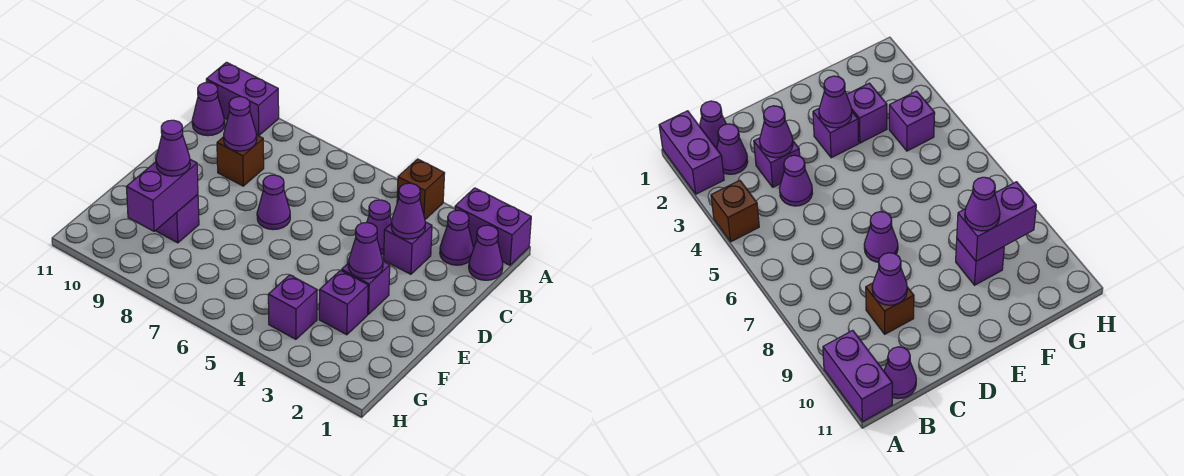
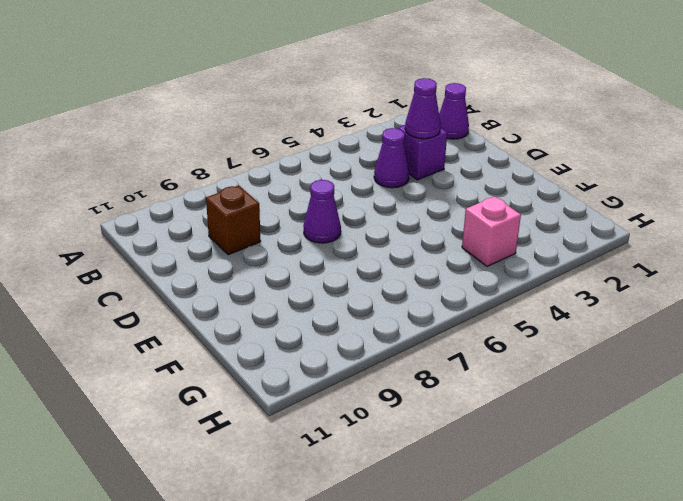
pink 1x1 brick [462,197,521,266] -> purple 1x1 brick [268,275,317,339]
none -> purple 1x2 brick [455,188,531,265]
none -> brown 1x1 brick [397,159,445,219]
none -> purple 1x2 brick [206,62,279,136]

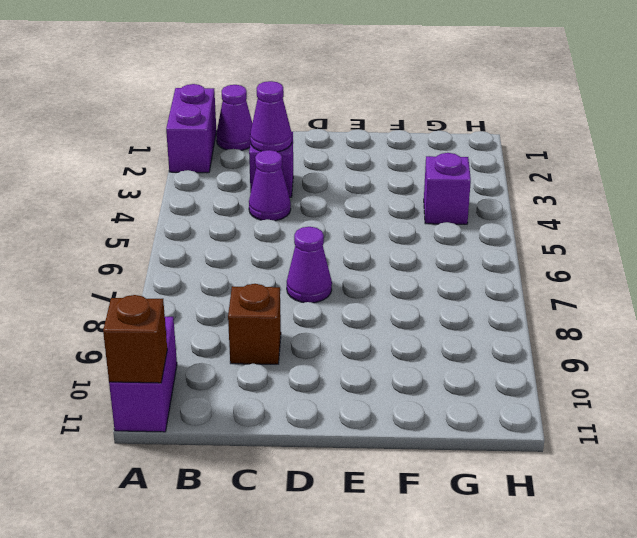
brown 1x1 brick [103,295,167,383] -> brown 1x1 brick moved to [397,159,445,219]
none -> purple 1x1 cone [440,210,474,265]
none -> purple 1x1 cone [192,83,225,136]
none -> purple 1x1 brick [342,262,390,314]

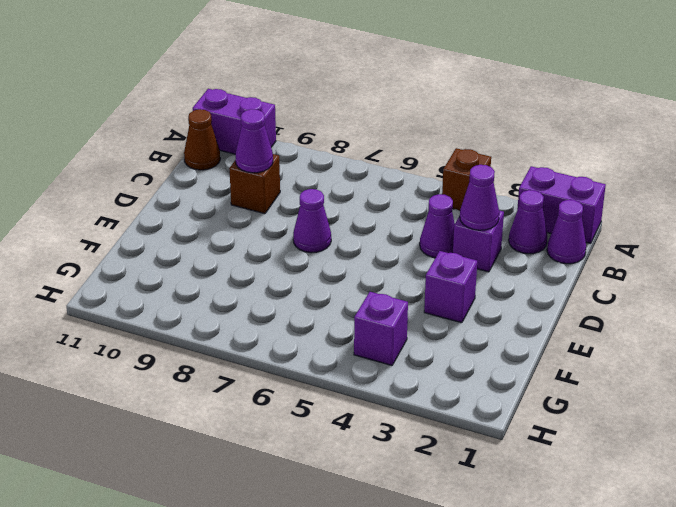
brown 1x1 cone [184,109,220,170] -> purple 1x1 cone [192,83,225,136]
none -> purple 1x1 brick [319,270,368,335]
none -> purple 1x1 brick [156,195,199,243]
none -> purple 1x1 cone [348,223,383,279]

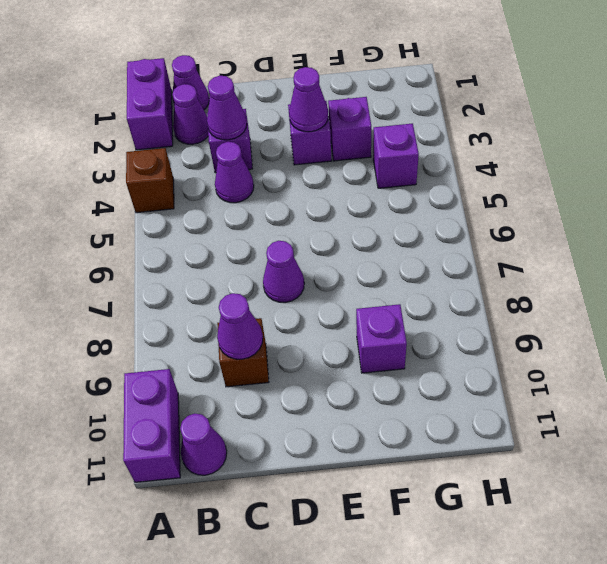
none -> purple 1x2 brick [126,159,198,231]
none -> purple 1x1 cone [156,120,190,176]

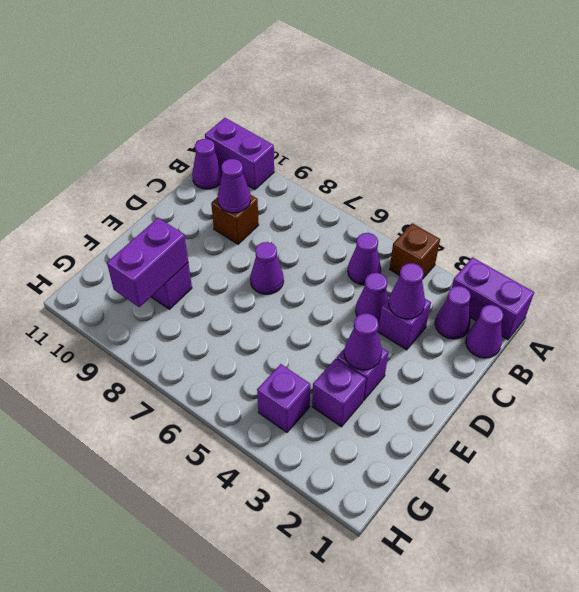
purple 1x1 cone [348,233,381,285] -> purple 1x1 cone moved to [156,120,190,176]

